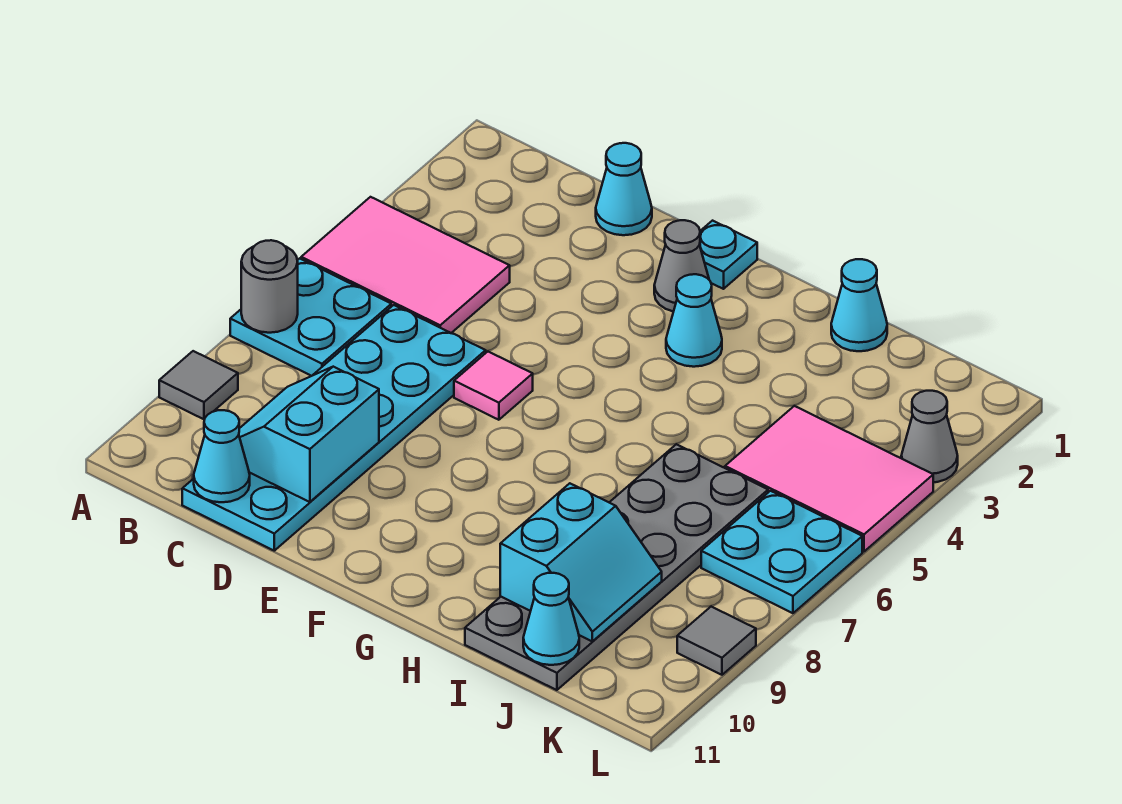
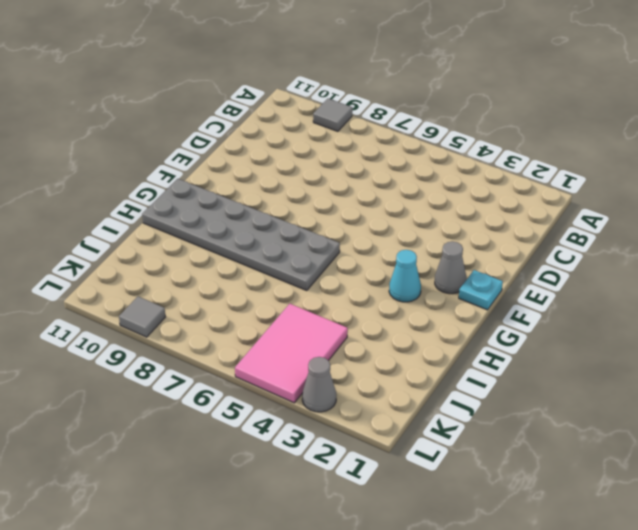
grey 2x6 plate [142,179,340,290] -> grey 2x6 plate moved to [465,444,768,690]
none -> pink 2x3 tile [301,197,510,333]
none -> cyan 2x2 plate [230,258,391,376]
none -> cyan 2x6 plate [182,305,486,551]

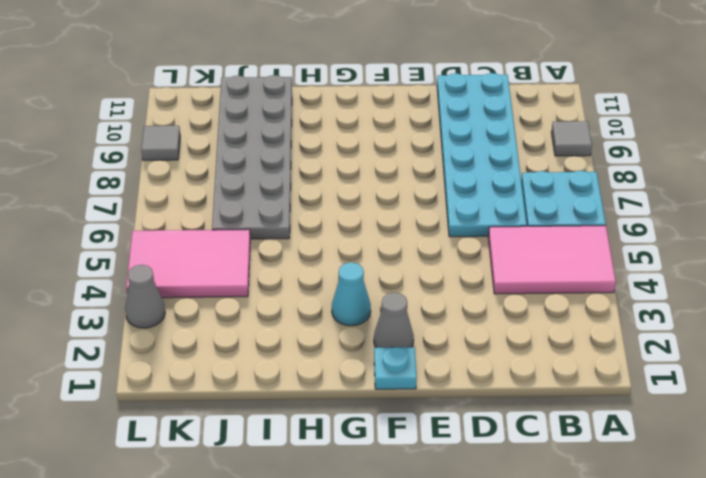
none -> cyan 1x1 cone [596,143,652,235]
none -> pink 1x1 tile [454,352,533,420]
none -> cyan 1x1 cone [831,259,887,351]

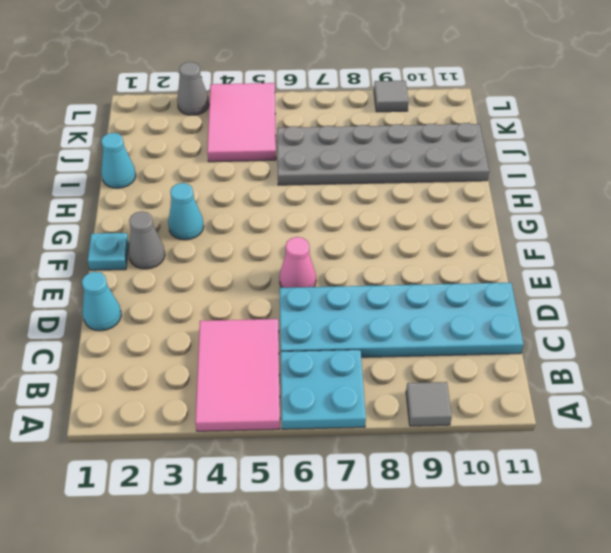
pink 1x1 cone [279,237,316,288] -> pink 1x1 tile [454,352,533,420]
none -> cyan 2x2 plate [701,491,862,613]
none -> grey 1x1 round brick [241,240,298,333]
none -> cyan 2x2 slope [239,367,379,502]

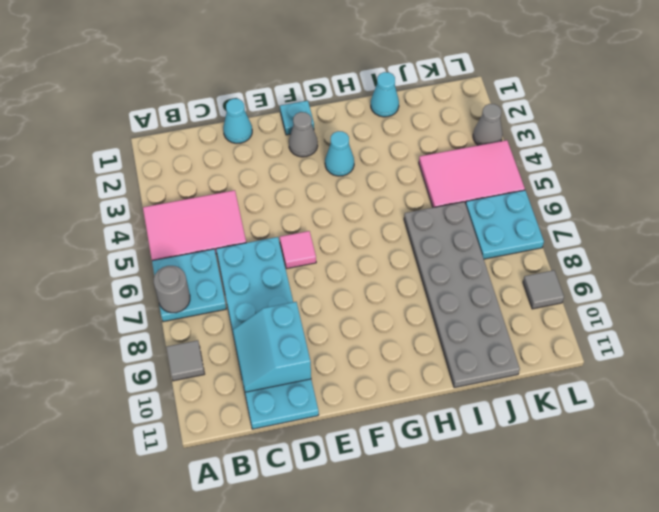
none -> cyan 1x1 cone [194,410,250,502]
none -> cyan 2x2 slope [500,483,662,642]
none -> cyan 1x1 cone [523,573,579,665]

